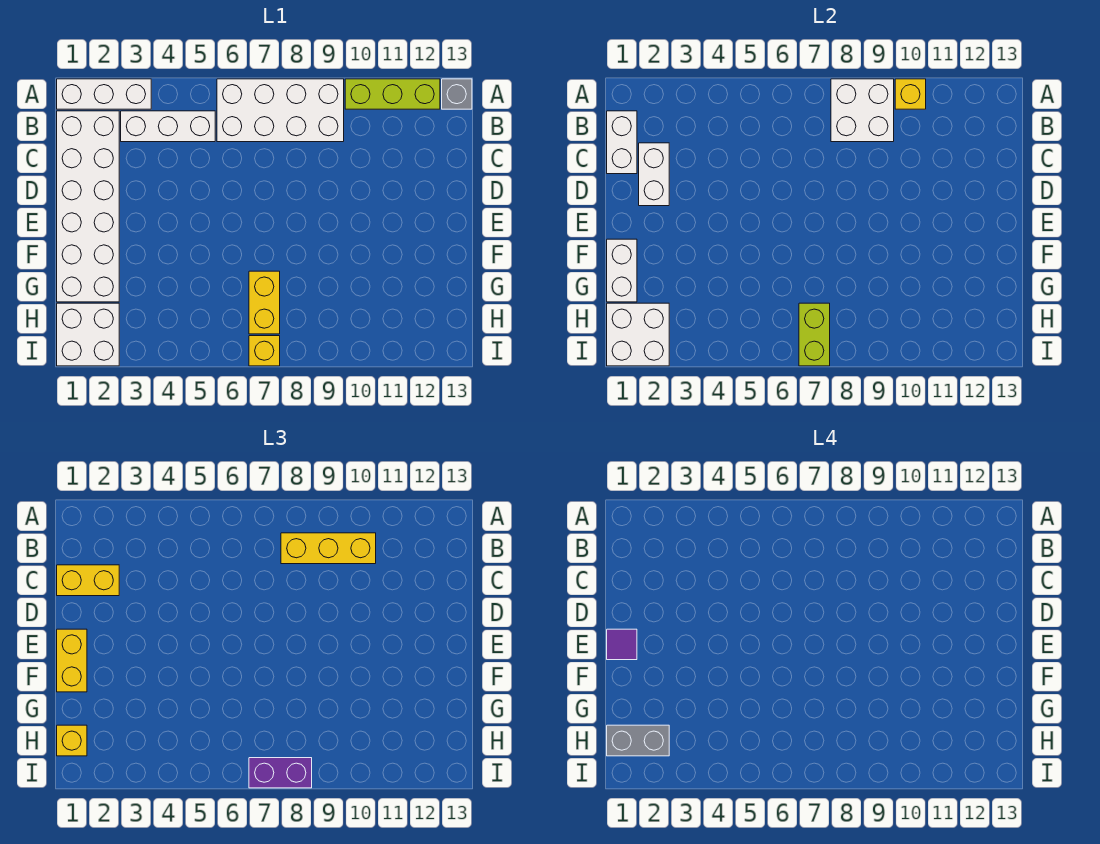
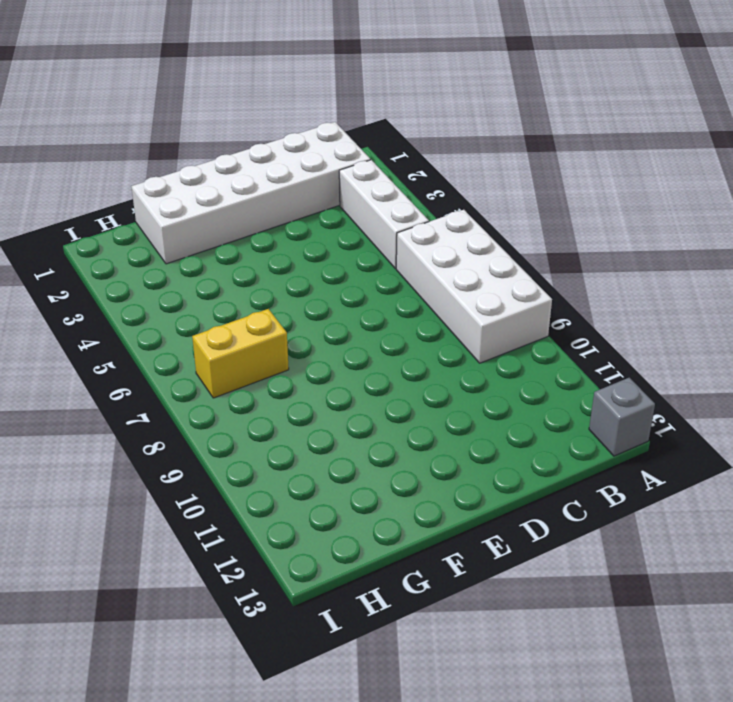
none -> white 1x3 brick [57,79,151,109]
none -> lime 1x3 brick [345,79,440,109]
none -> white 2x2 brick [57,303,119,366]

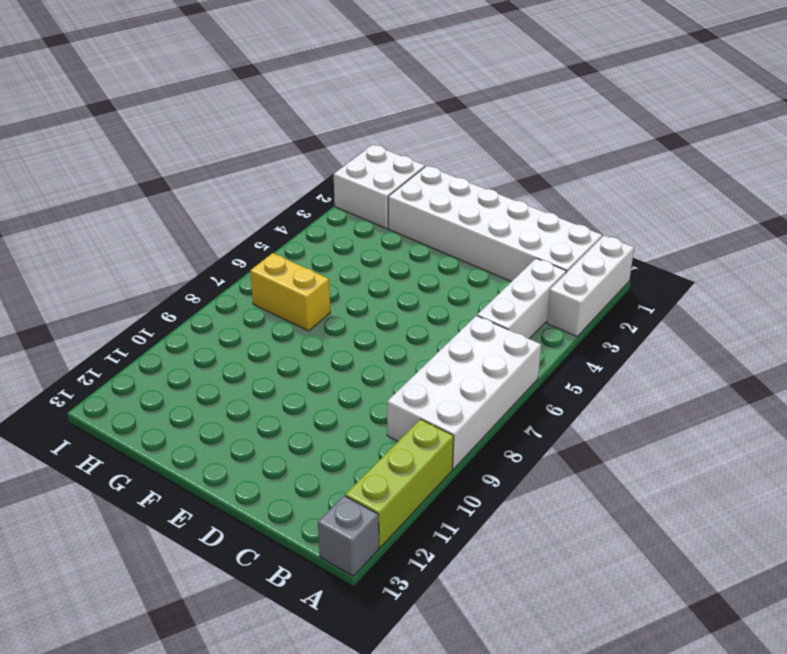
none -> yellow 1x1 brick [249,336,280,366]
none -> white 2x2 brick [831,79,894,142]
none -> yellow 1x1 brick [895,79,926,109]

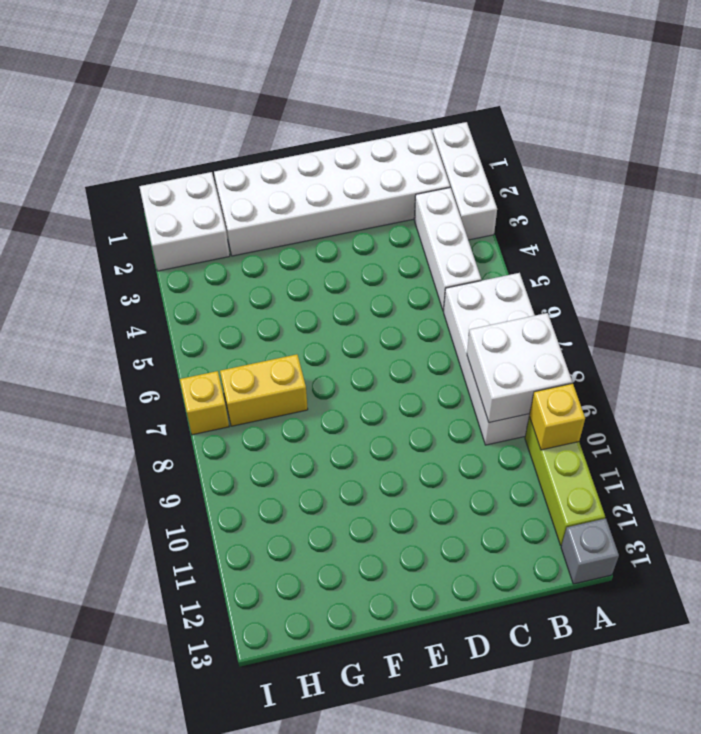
none -> white 1x2 brick [607,111,637,174]
none -> white 1x2 brick [639,143,669,206]
none -> white 1x2 brick [607,239,637,302]

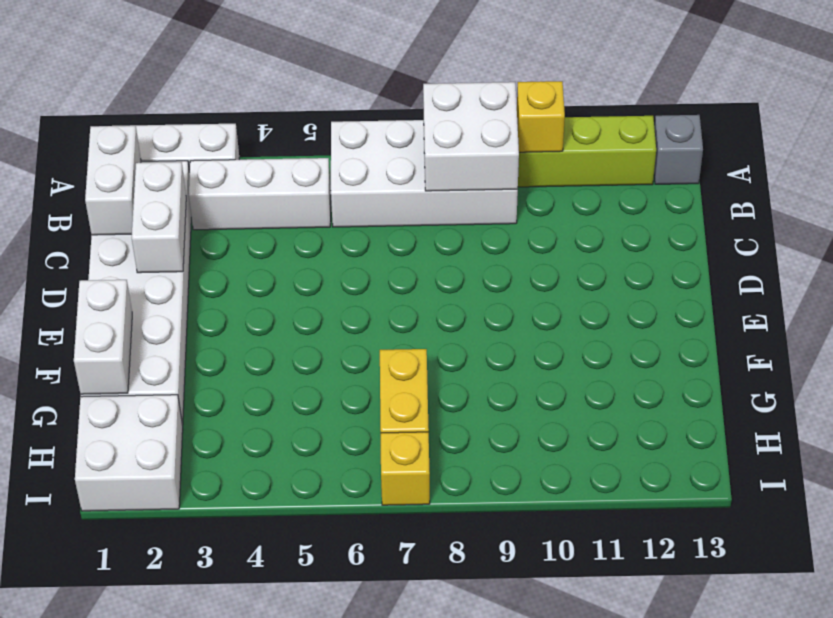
none -> white 2x2 brick [607,303,669,366]
none -> lime 1x2 brick [799,303,830,366]
none -> yellow 1x3 brick [281,533,376,564]

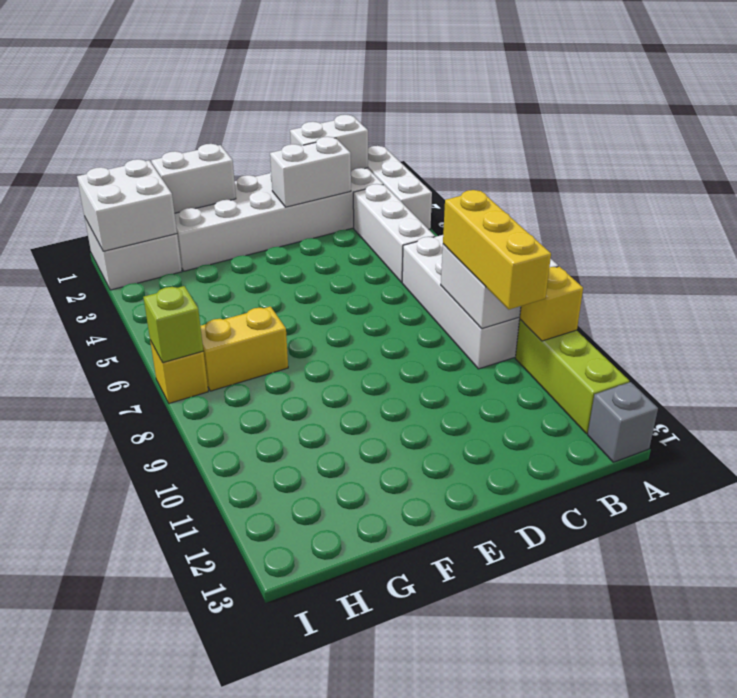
lime 1x1 brick [143,286,203,363] -> lime 1x2 brick [799,303,830,366]
none -> yellow 1x2 brick [57,565,119,596]
none -> yellow 1x2 brick [57,629,87,692]
none -> yellow 1x1 brick [57,725,87,756]

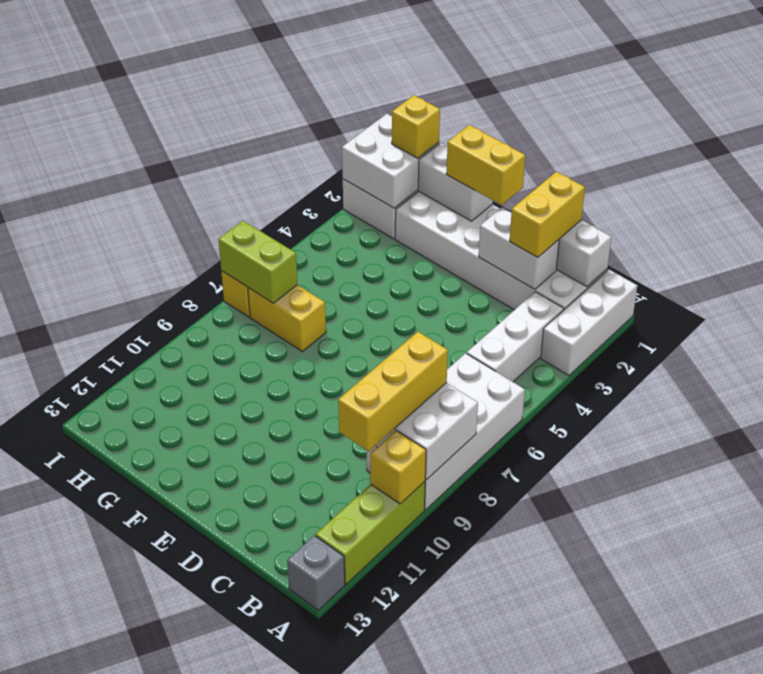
none -> purple 1x2 brick [249,758,312,788]
none -> purple 1x1 tile [607,629,637,660]
none -> grey 1x2 brick [607,725,669,756]

